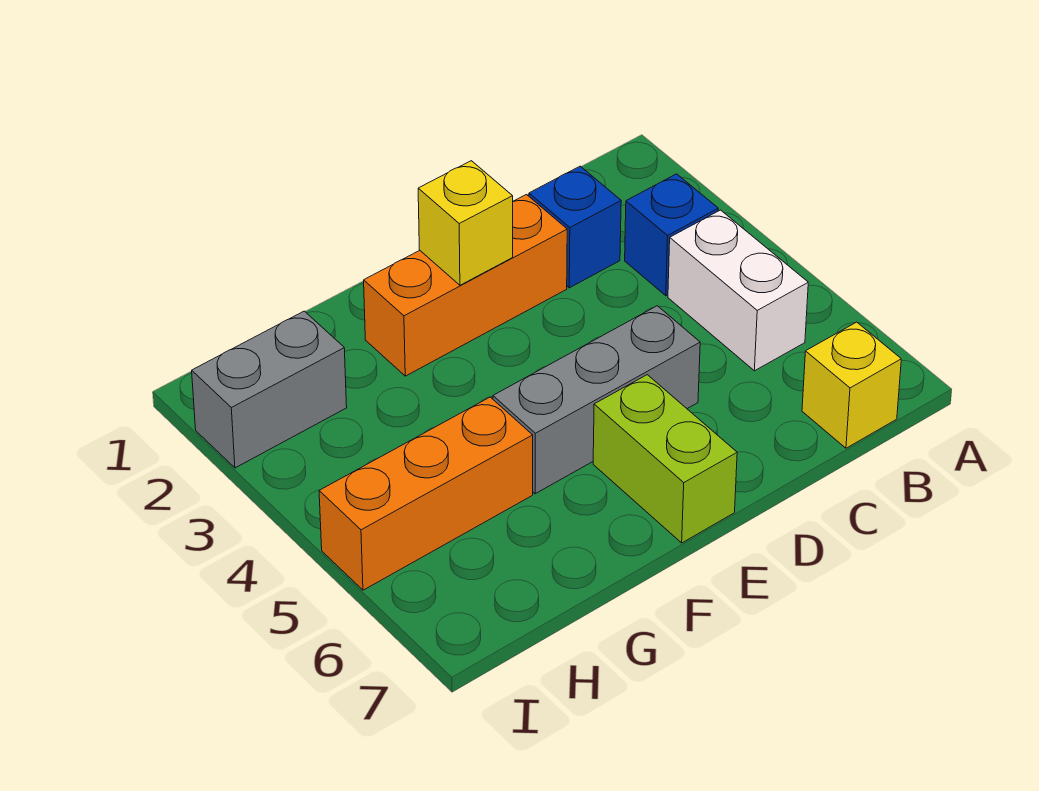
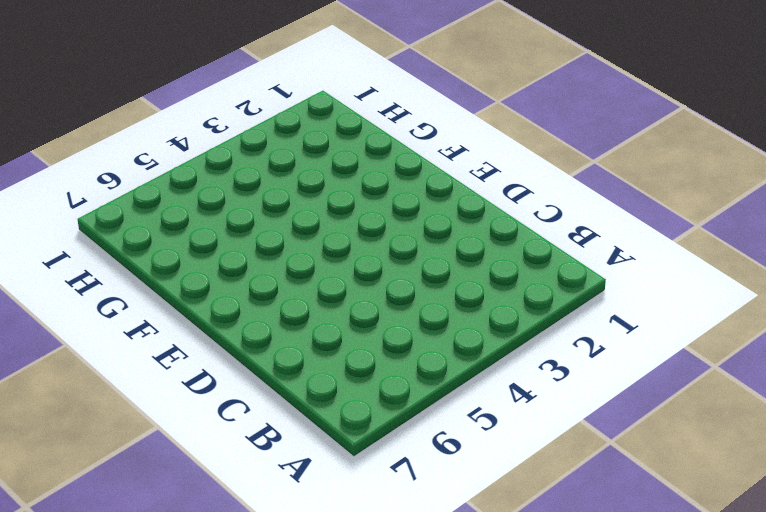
none -> blue 1x1 brick [625,174,718,296]
none -> white 1x2 brick [668,210,808,371]

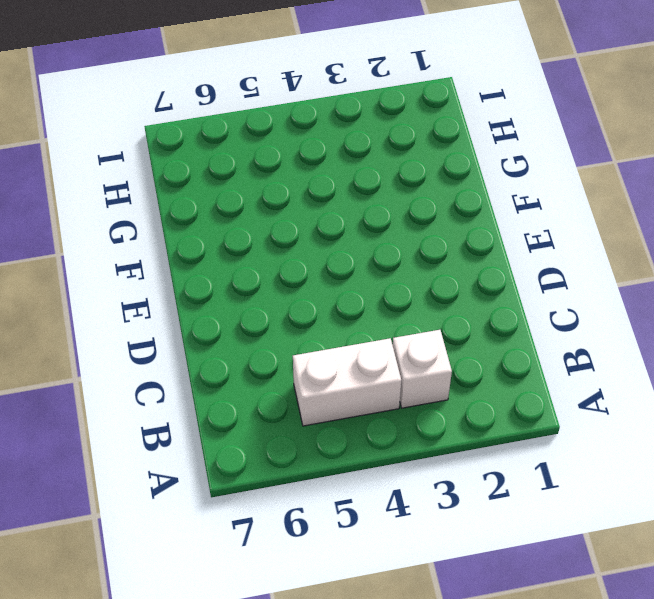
white 1x1 brick [393,330,452,408] -> blue 1x1 brick [625,174,718,296]
none -> yellow 1x1 brick [802,322,901,448]
none -> blue 1x1 brick [529,166,621,288]

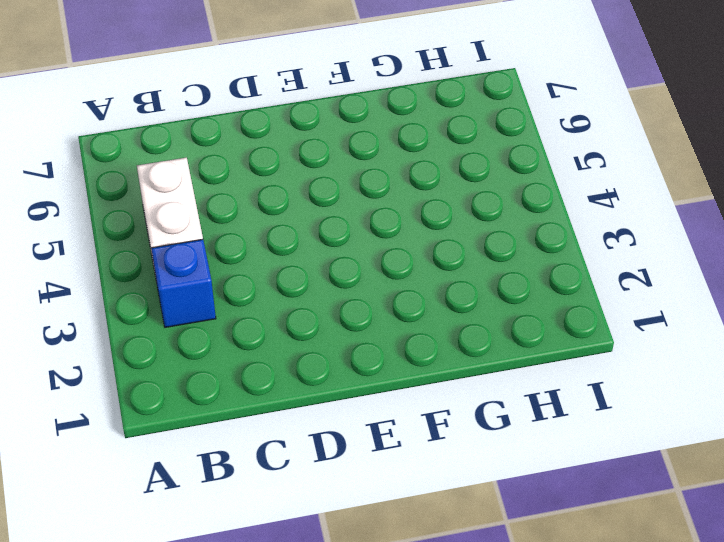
none -> yellow 1x1 brick [802,322,901,448]
none -> blue 1x1 brick [529,166,621,288]

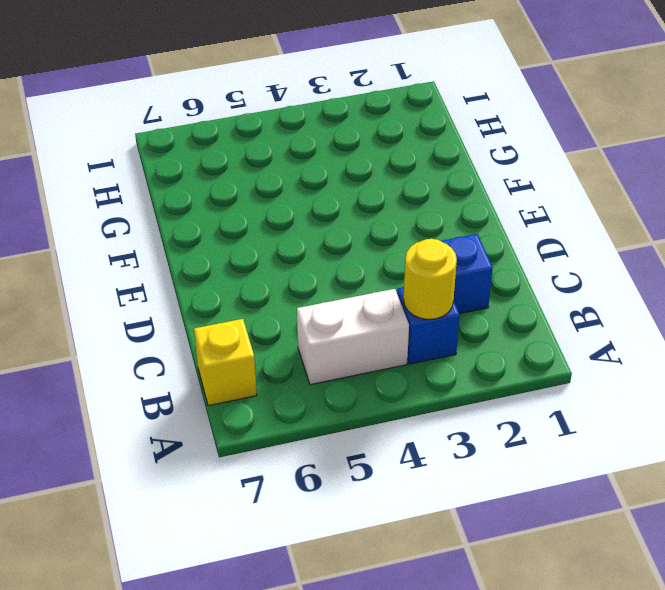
yellow 1x1 round brick [404,239,457,320] -> none
none -> orange 1x3 brick [364,195,567,376]
none -> grey 1x3 brick [493,306,700,494]

